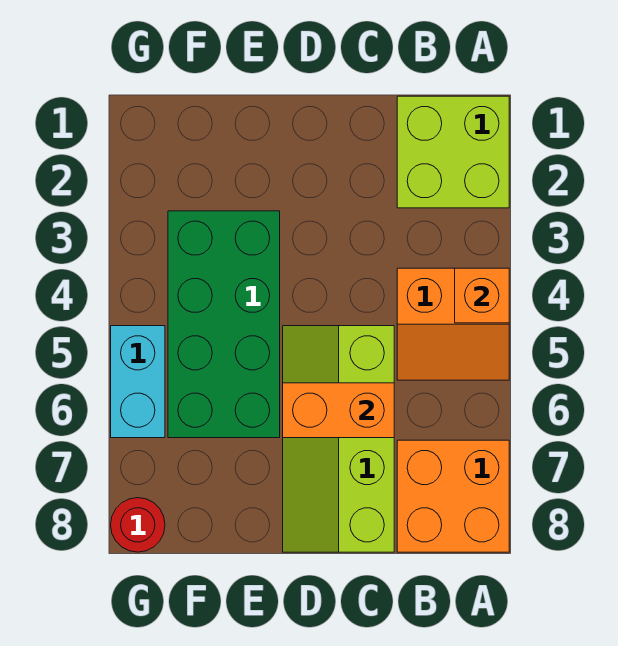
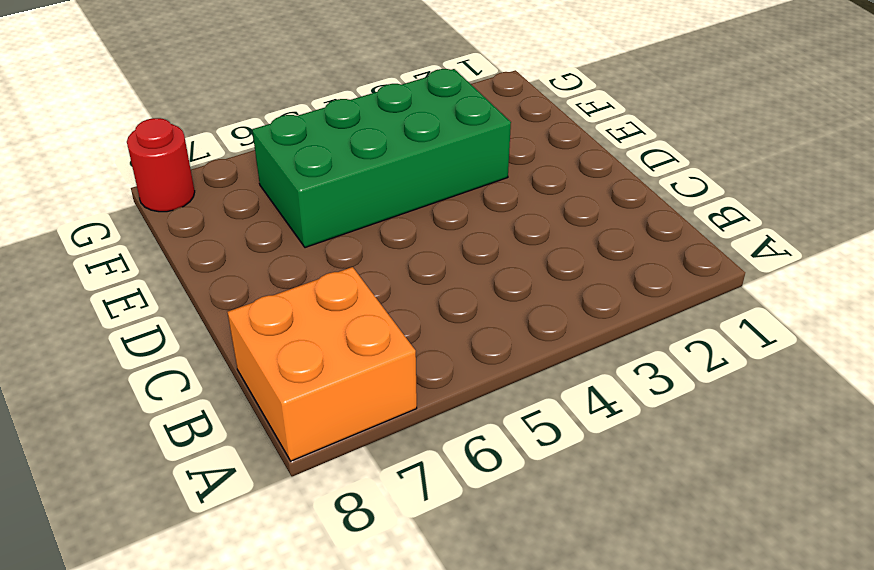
none -> lime 2x2 brick [397,96,509,208]
none -> orange 2x2 slope [397,268,509,380]

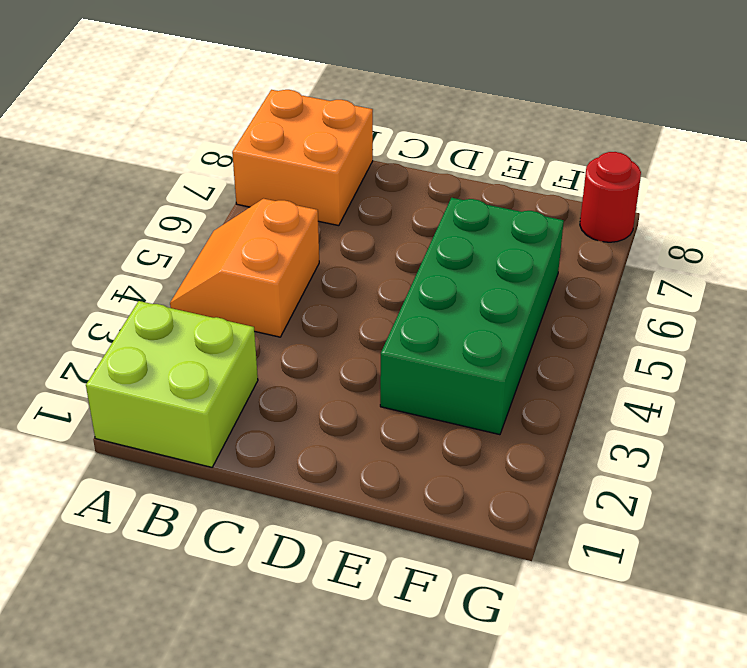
orange 2x2 slope [170,199,319,337] -> orange 2x2 slope turned to [397,268,509,380]
none -> lime 2x4 slope [283,326,394,552]
none -> cyan 1x2 brick [111,326,165,438]

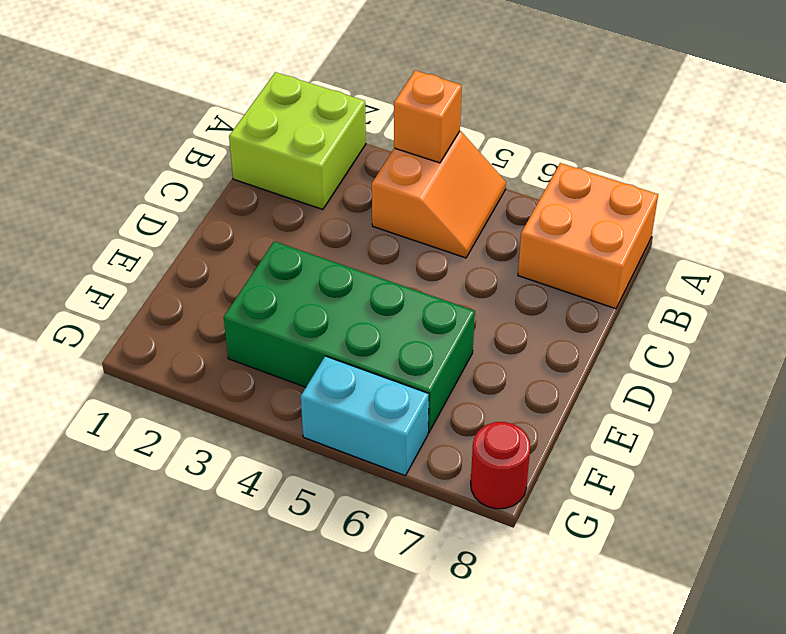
none -> lime 2x4 slope [283,326,394,552]
none -> orange 1x2 brick [283,383,394,438]

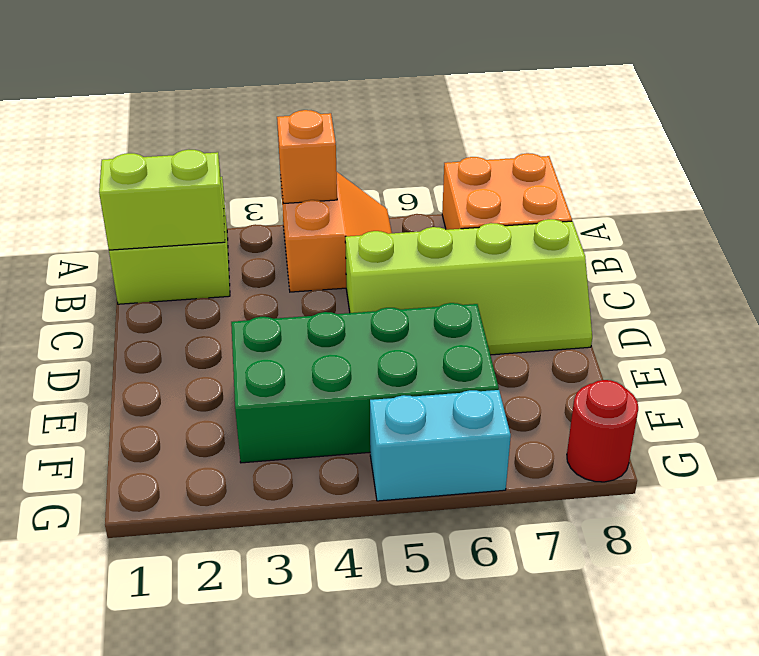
lime 1x2 brick [99,150,225,250] -> none
none -> orange 1x2 brick [283,383,394,438]

